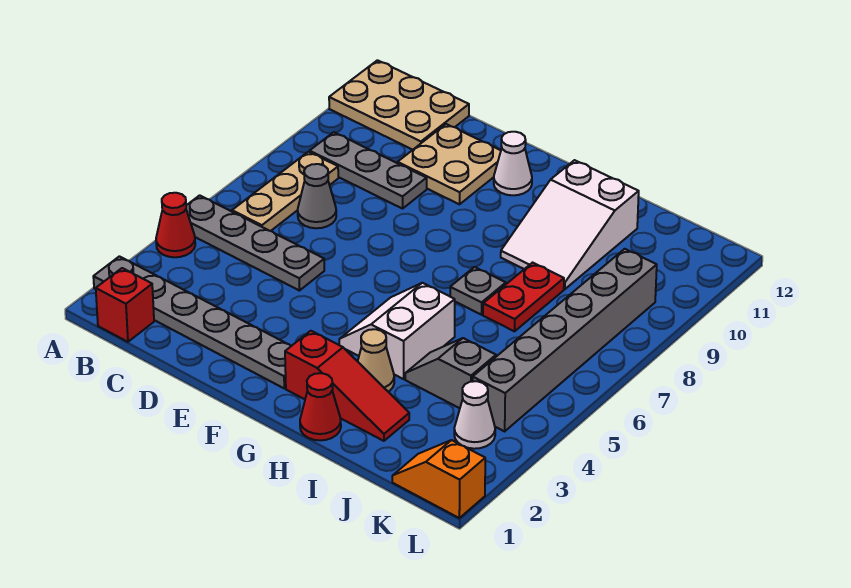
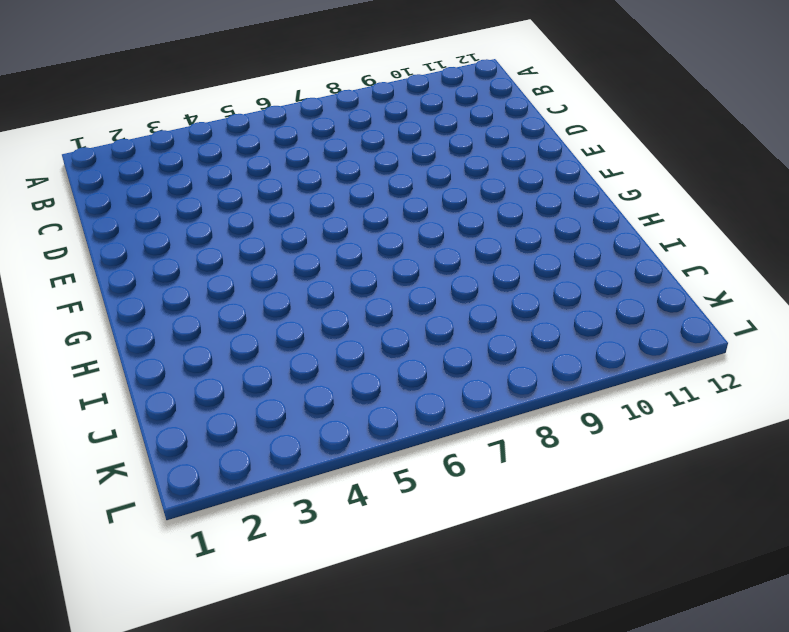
none -> grey 1x6 plate [93,256,291,388]
none -> red 1x1 cone [156,193,195,257]
none -> grey 1x4 plate [186,195,324,291]

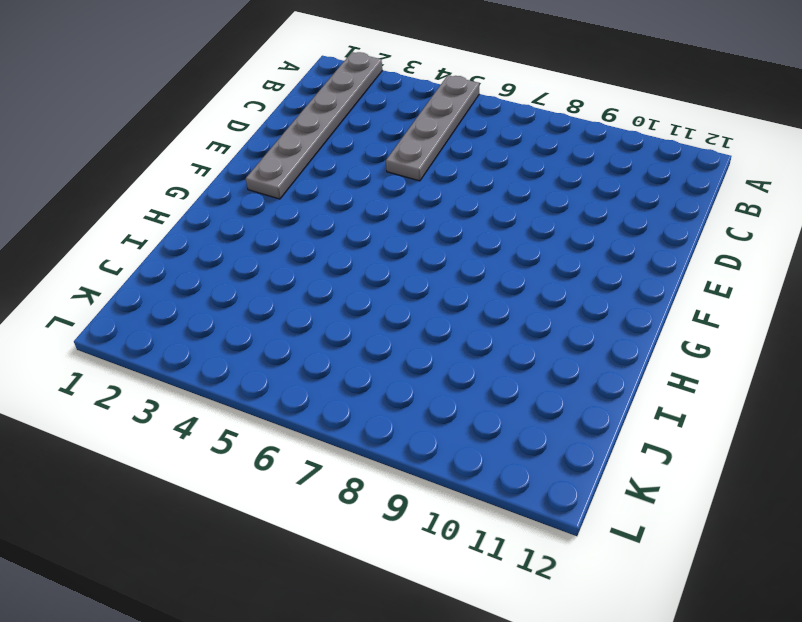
none -> red 1x1 cone [156,193,195,257]
none -> tan 2x3 plate [329,60,469,150]
none -> red 1x1 brick [96,268,154,342]

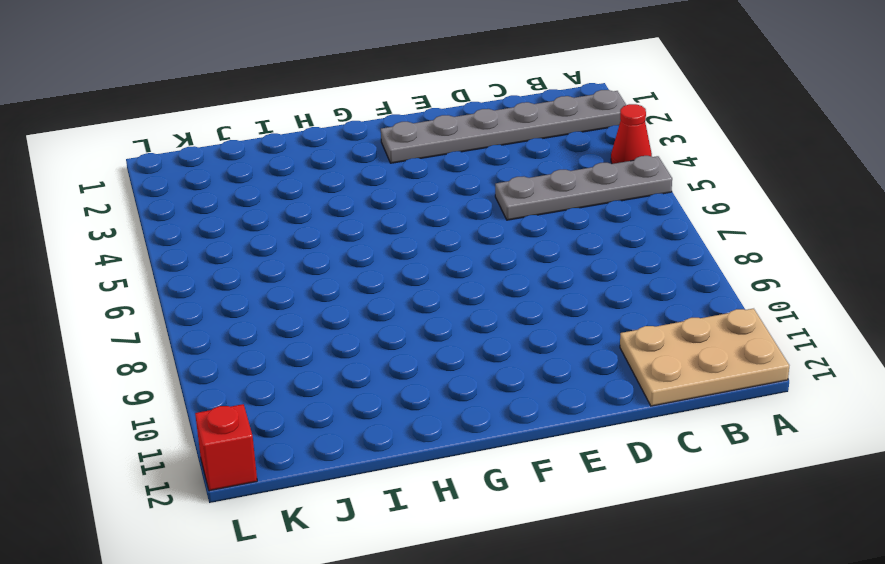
red 1x1 brick [195,404,257,491] -> red 1x1 brick moved to [96,268,154,342]
none -> tan 1x3 plate [232,152,338,231]
none -> grey 1x3 plate [310,132,427,209]
none -> grey 1x1 cone [298,164,336,228]

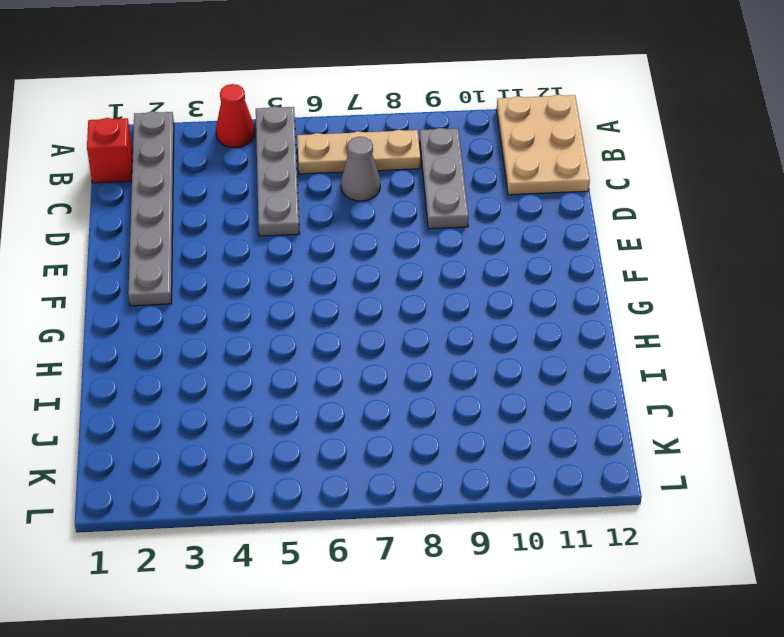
none -> tan 2x2 plate [398,124,501,204]
none -> white 1x1 cone [494,132,532,195]
none -> red 1x3 slope [285,331,409,441]

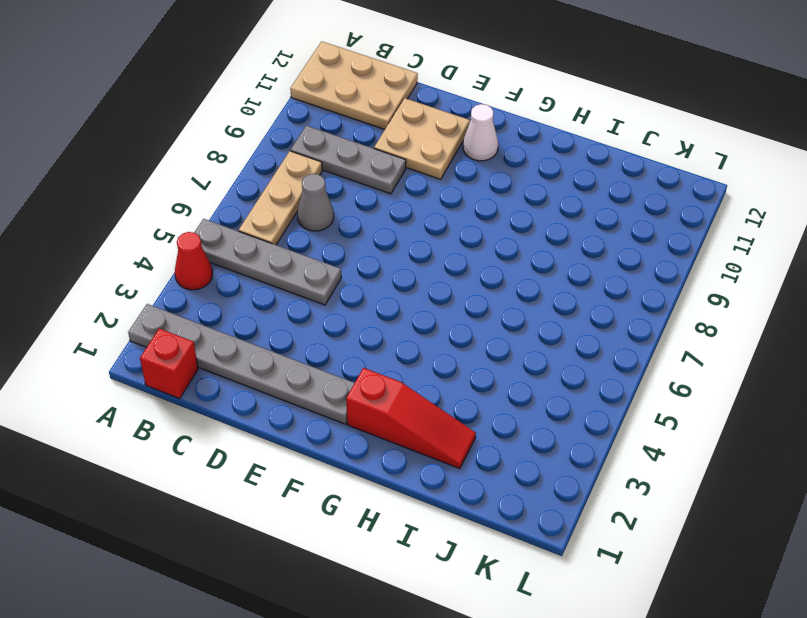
none -> white 2x2 slope [339,283,455,379]
none -> red 1x1 cone [300,373,341,440]
none -> tan 1x1 cone [358,329,394,392]

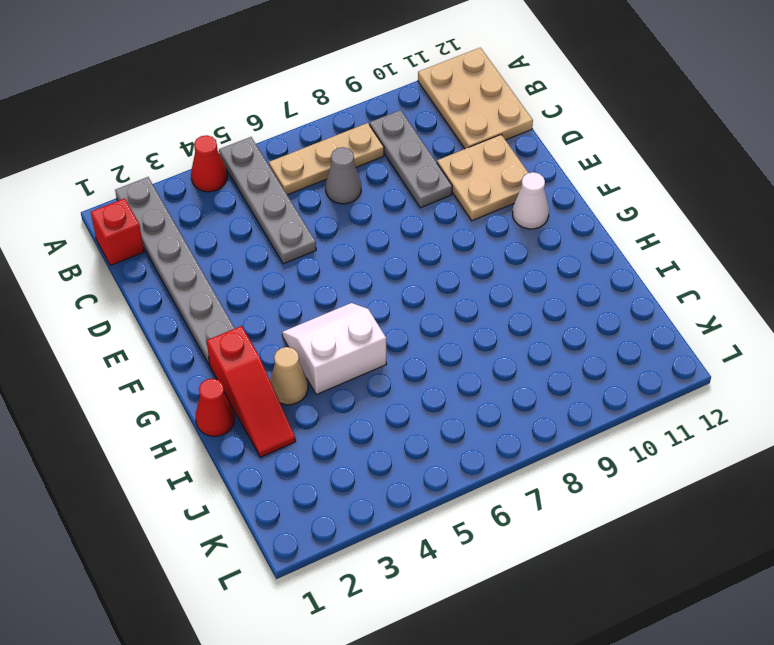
none -> grey 1x1 plate [450,267,506,315]
none -> white 2x3 slope [501,160,639,289]
none -> grey 1x2 slope [405,338,496,408]

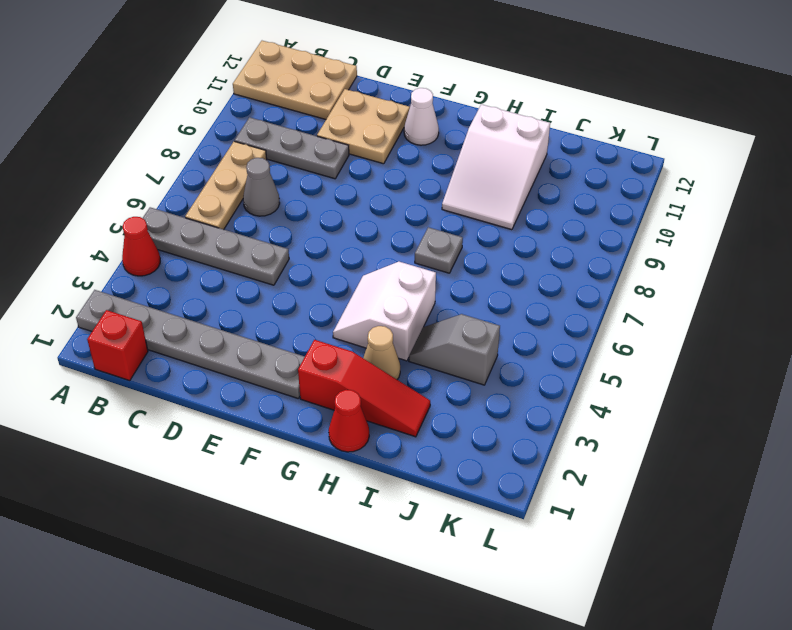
none -> red 1x2 plate [483,263,564,331]
none -> orange 1x2 slope [392,440,485,518]
none -> white 1x1 cone [454,381,495,449]

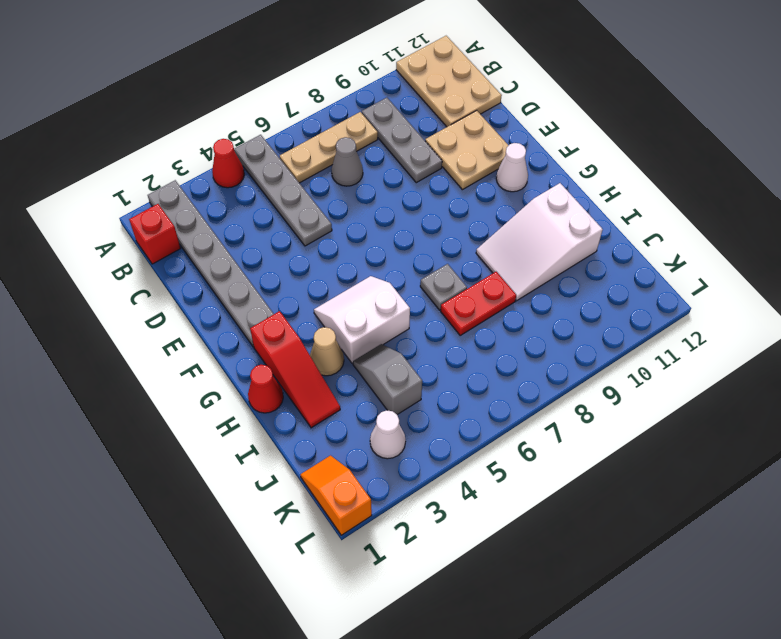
none -> grey 1x6 brick [473,249,657,431]

